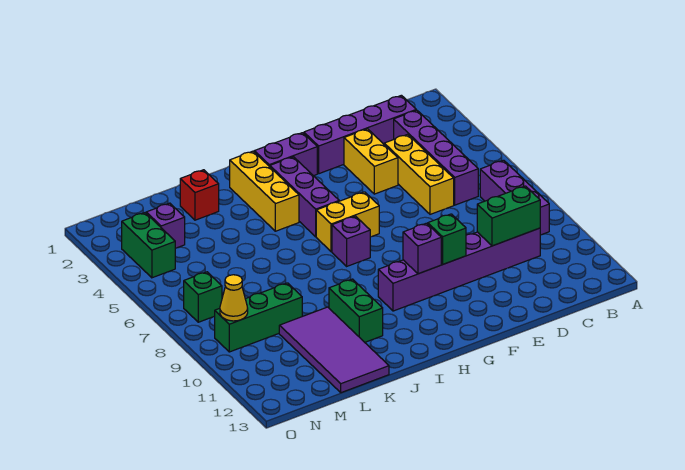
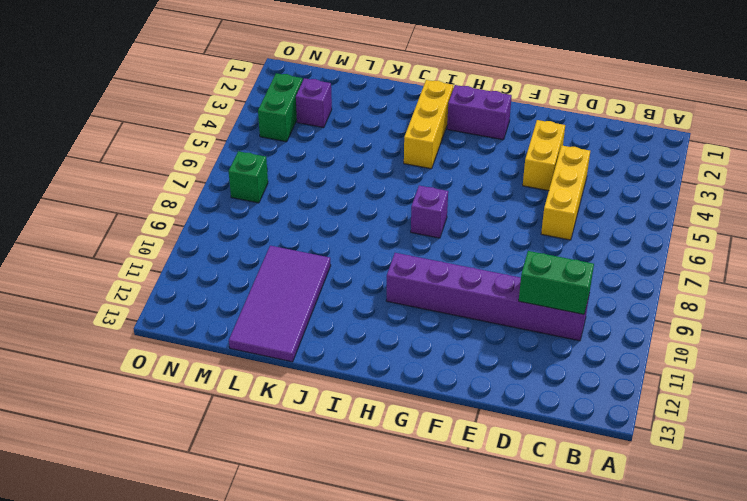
none -> purple 1x3 brick [480,160,549,235]
none -> purple 1x4 brick [304,95,416,174]
none -> purple 1x4 brick [394,110,478,205]

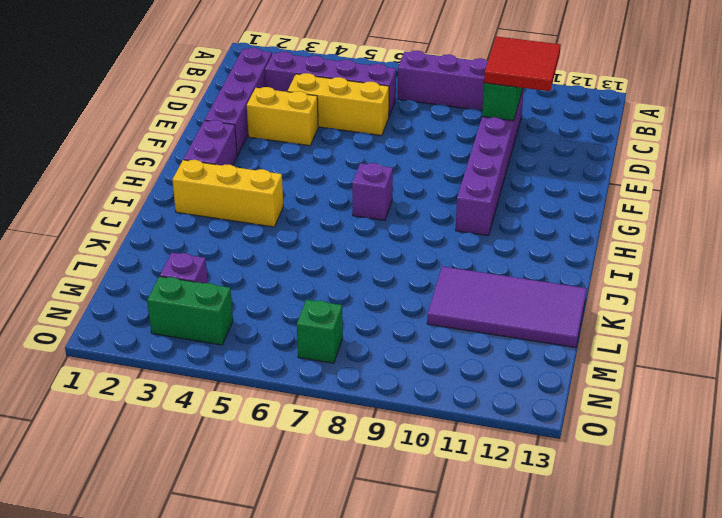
red 2x2 tile [484,36,561,91] -> none
none -> yellow 1x2 brick [316,192,379,252]
none -> purple 1x3 brick [270,157,339,237]
none -> green 1x2 brick [329,279,383,342]

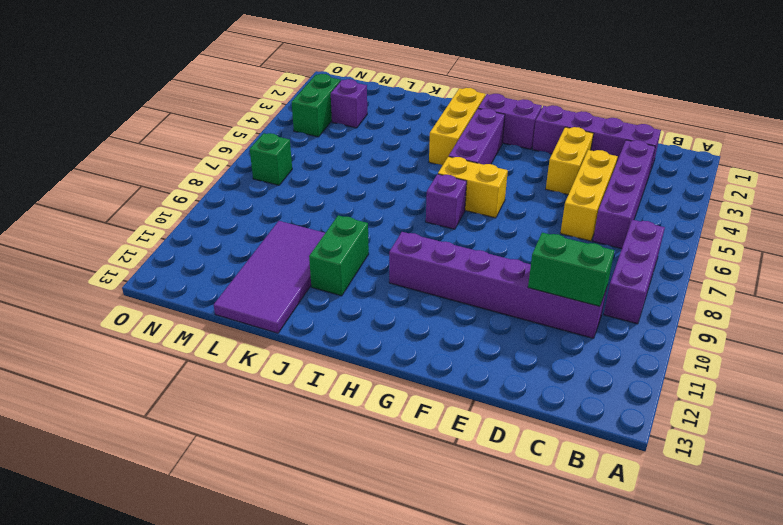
none -> red 1x1 brick [180,170,219,220]
none -> green 1x3 brick [214,283,302,352]
none -> green 1x1 brick [428,214,466,264]

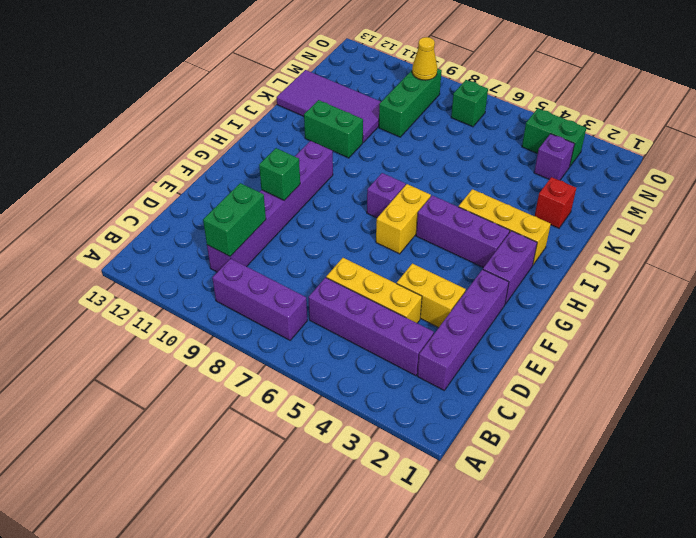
none -> purple 1x1 brick [403,223,441,274]

